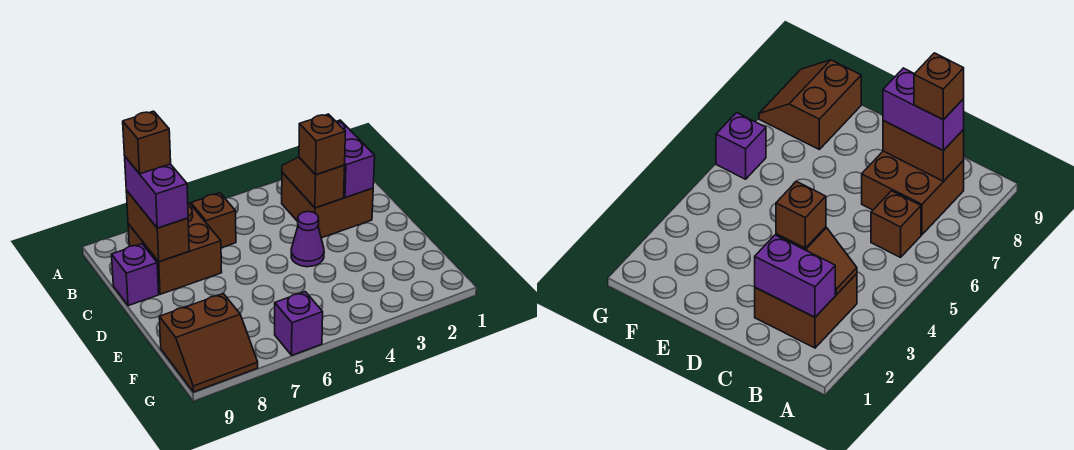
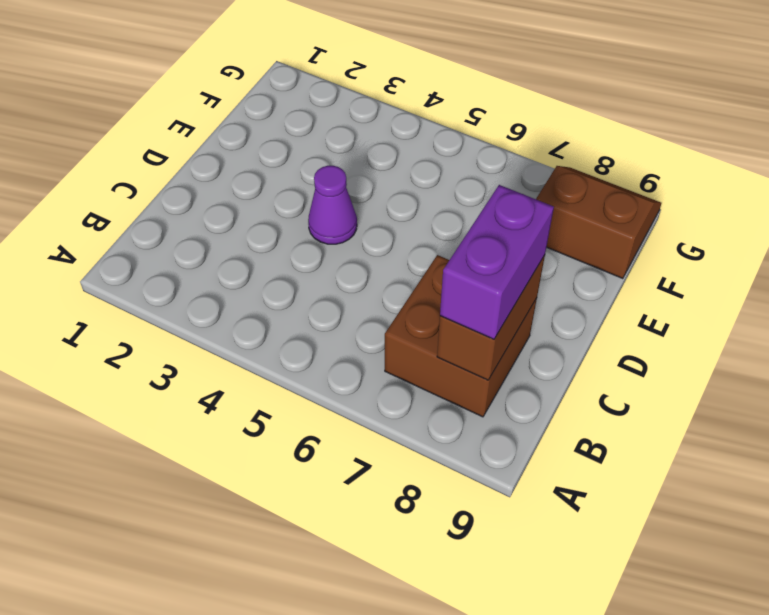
none -> brown 2x2 brick [282,172,373,238]
none -> brown 1x1 brick [191,193,236,248]
none -> purple 1x1 brick [112,244,159,306]

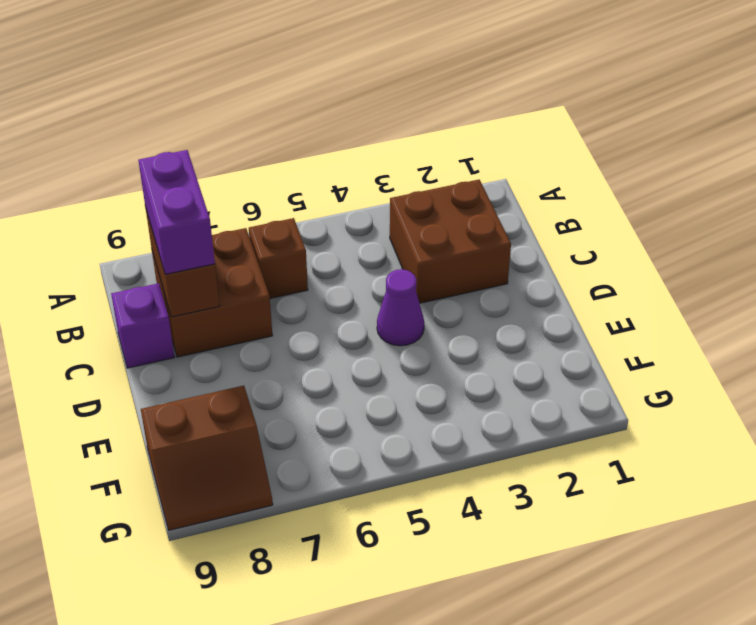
none -> purple 1x1 brick [275,292,323,355]
none -> purple 1x2 brick [336,120,375,198]
none -> brown 1x2 slope [282,157,345,208]

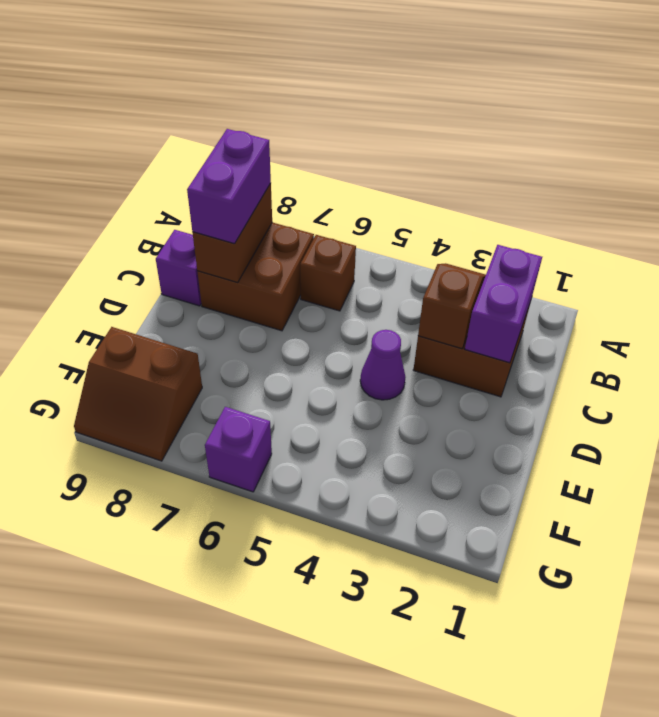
none -> brown 1x1 brick [299,114,346,175]
none -> brown 1x1 brick [123,111,171,174]

